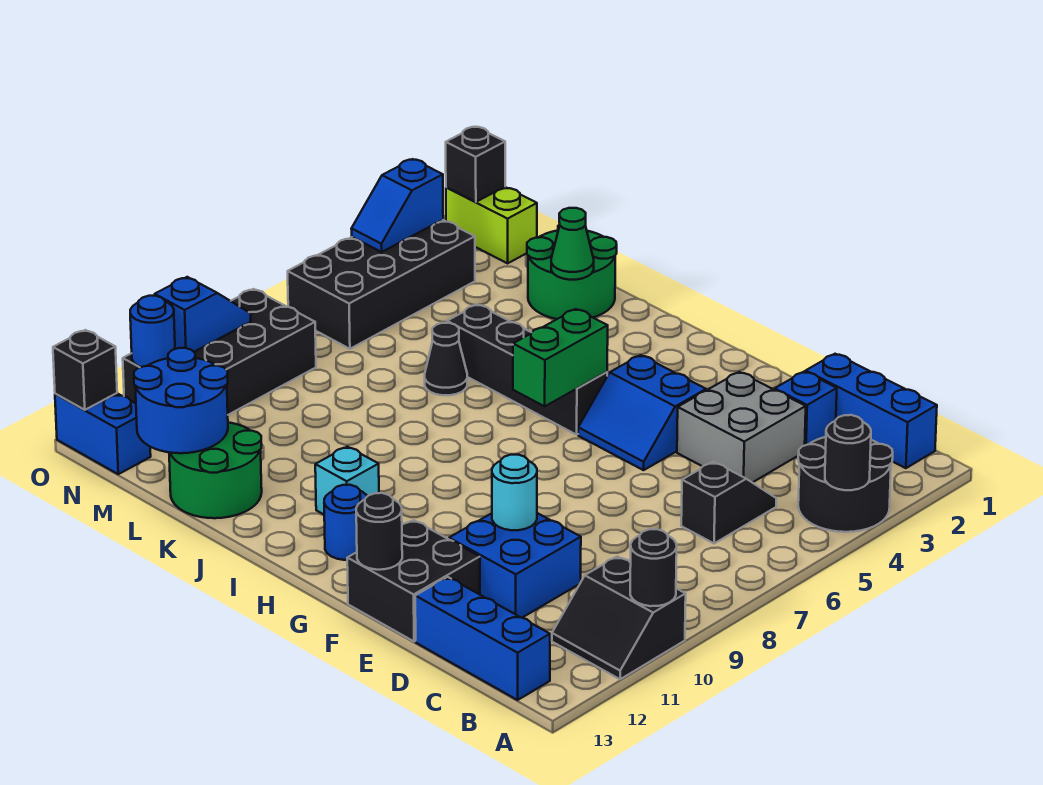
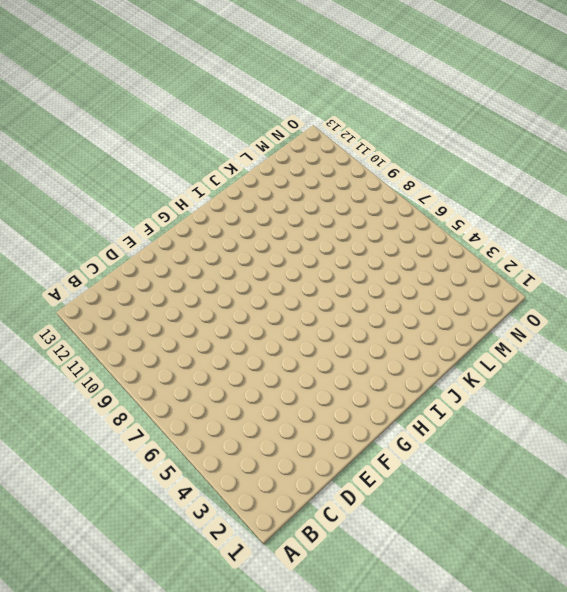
none -> black 2x2 round brick [798,437,893,532]
none -> black 2x2 slope [552,556,686,679]
none -> blue 1x3 brick [806,354,937,468]
none -> blue 1x3 brick [415,577,550,700]

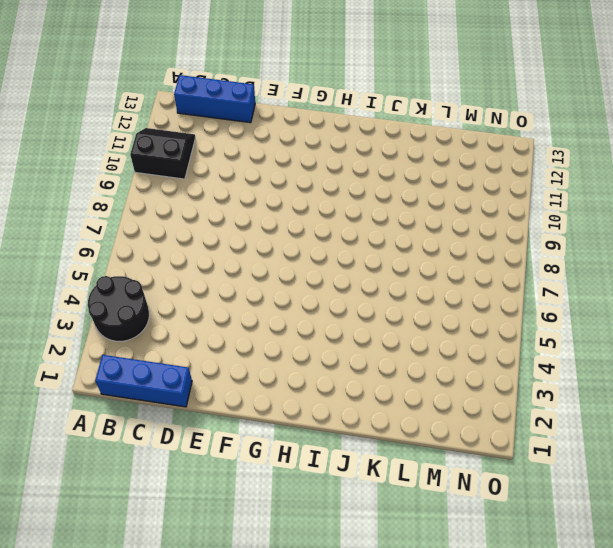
none -> black 1x2 slope [681,462,776,543]
none -> blue 1x1 brick [775,371,837,445]
none -> grey 2x2 brick [677,372,806,483]
none -> blue 2x2 brick [449,513,581,618]

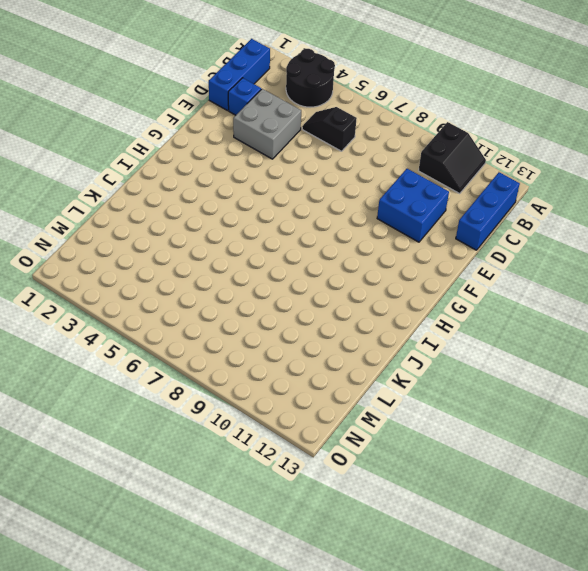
none -> black 2x2 brick [347,520,480,642]
none -> blue 2x2 slope [578,355,706,470]
none -> black 1x4 brick [447,304,607,435]
none -> blue 1x1 round brick [324,485,367,560]

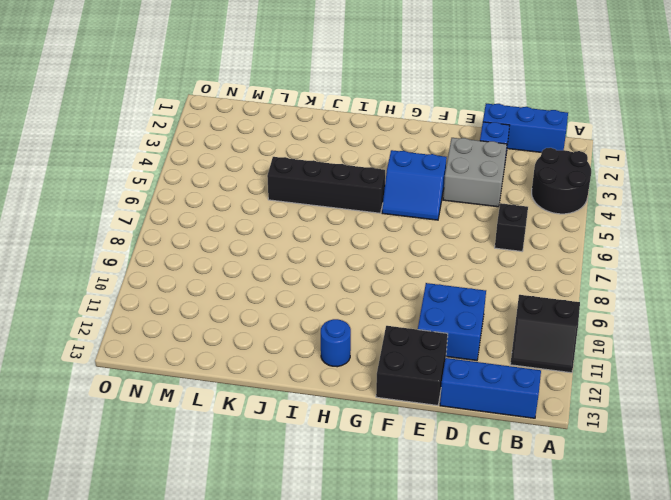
none -> cyan 1x1 brick [315,447,379,514]
none -> green 2x2 round brick [527,224,617,319]
none -> black 1x1 cone [425,323,467,395]
none -> green 2x2 round brick [169,422,262,518]

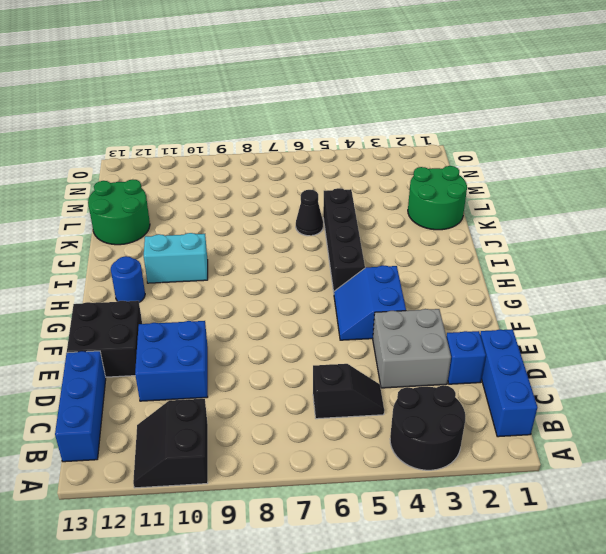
cyan 1x2 brick [144,233,208,283] -> cyan 1x1 brick [315,447,379,514]
none -> lime 1x2 brick [446,187,537,263]
none -> black 2x4 brick [288,220,475,349]
none -> black 2x4 brick [123,289,316,415]
none -> blue 1x2 brick [55,393,151,474]

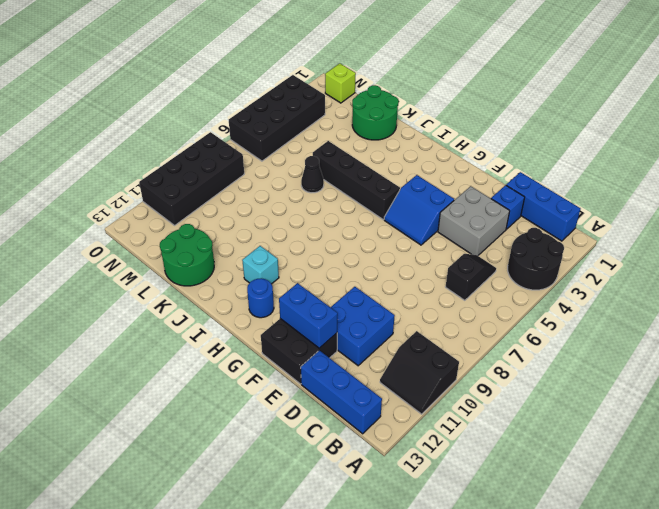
blue 1x2 brick [279,283,338,348] -> blue 1x2 brick moved to [55,393,151,474]
lime 1x1 brick [325,63,356,103] -> lime 1x2 brick [446,187,537,263]
none -> black 1x1 round brick [825,415,871,490]
none -> black 1x1 round brick [630,529,677,606]
none -> cyan 1x1 round brick [492,455,537,530]
none -> black 1x1 round brick [356,493,402,570]

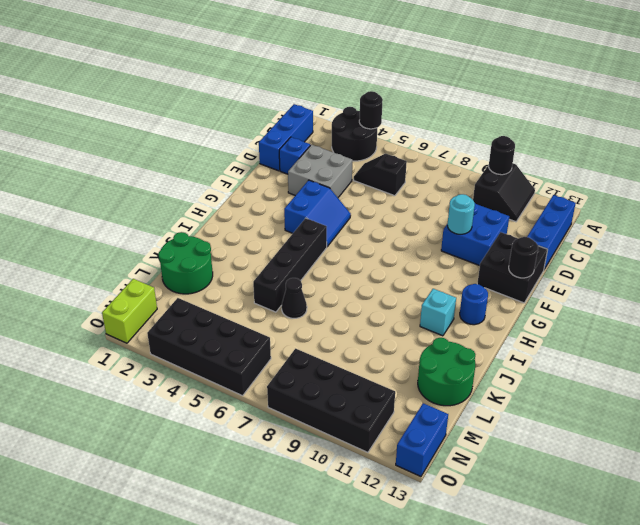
none -> green 1x2 brick [513,309,608,406]
none -> green 1x1 cone [551,208,594,280]
none -> blue 2x2 round brick [134,348,228,453]
none -> black 1x1 brick [446,127,505,202]

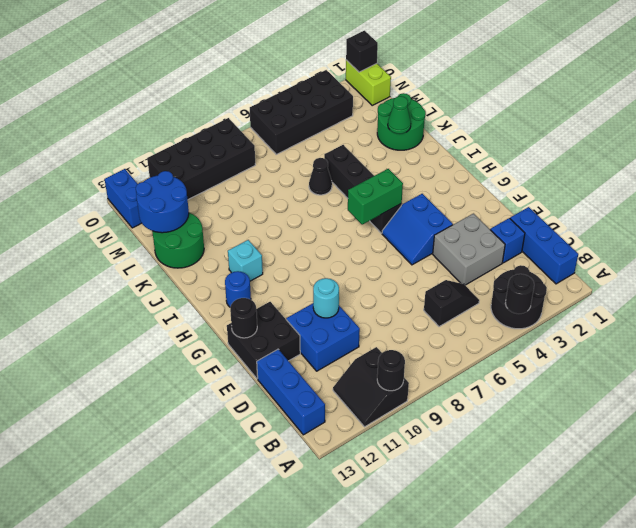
none -> blue 1x2 slope [351,159,443,252]
none -> blue 1x2 slope [155,277,251,352]
none -> blue 1x1 round brick [130,296,175,367]
none -> black 1x1 brick [53,330,117,410]

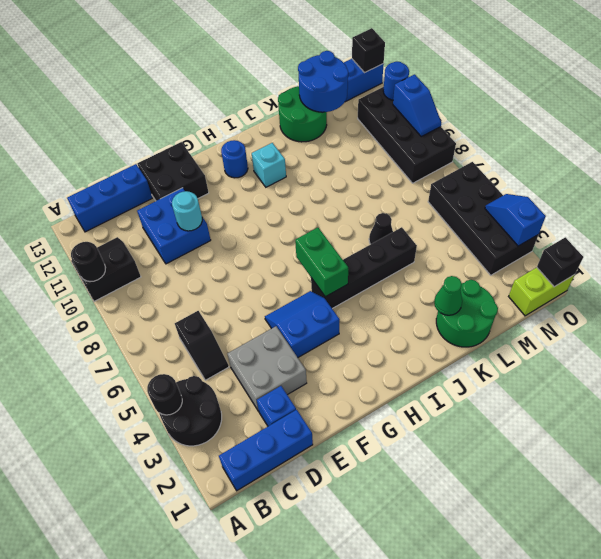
none -> black 1x1 round brick [356,493,402,570]

